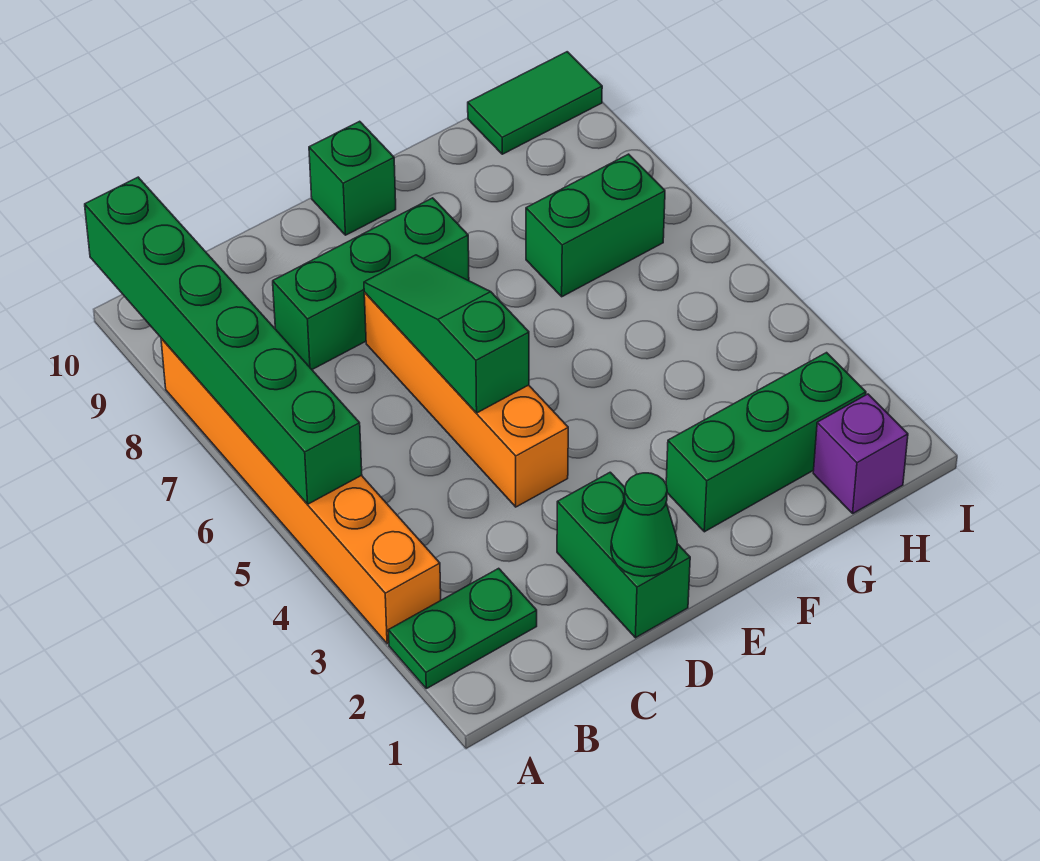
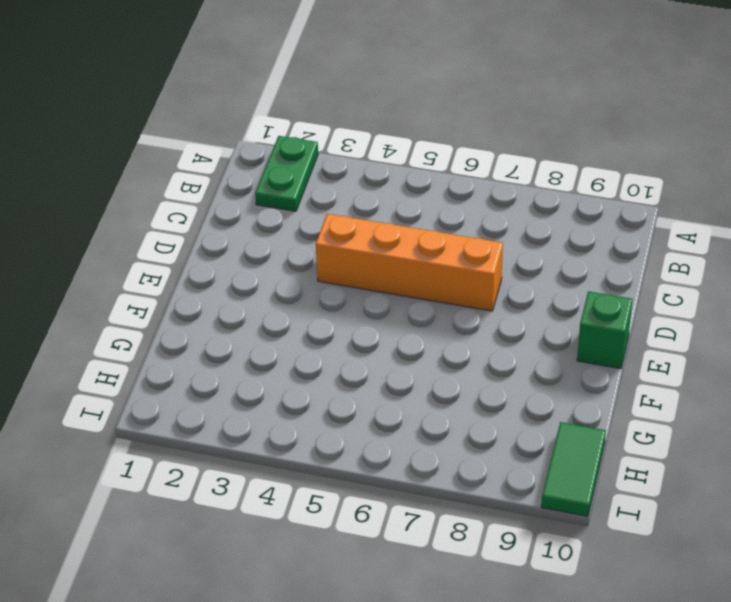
none -> orange 1x6 brick [161,339,441,644]
none -> green 1x3 brick [273,198,469,370]
none -> green 1x2 brick [557,472,690,638]

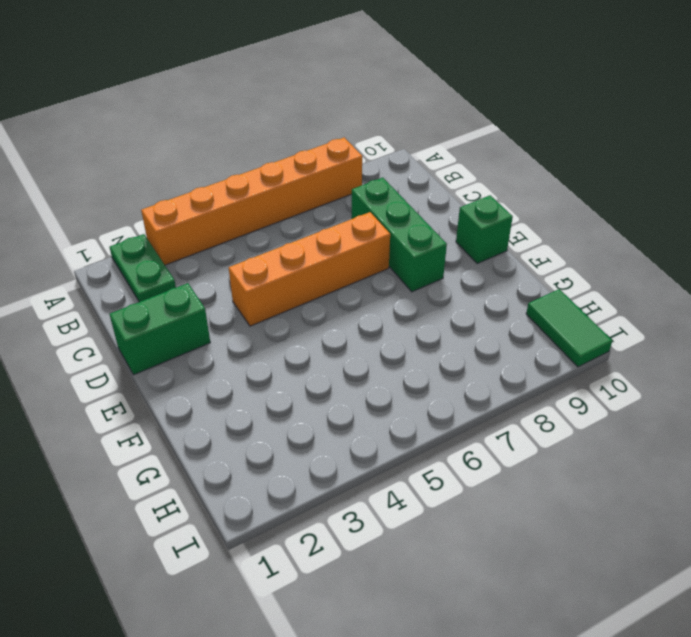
none -> green 1x3 brick [666,353,866,532]
none -> green 1x2 brick [526,154,665,297]
none -> purple 1x1 brick [813,394,908,513]

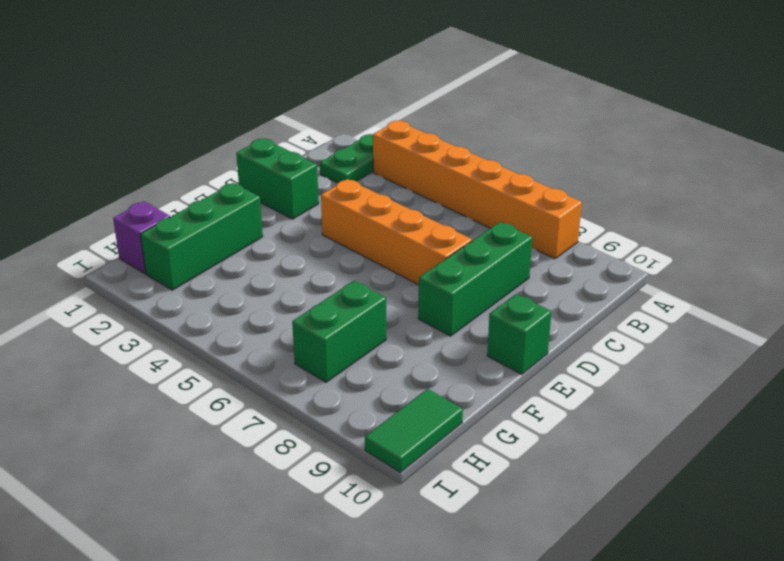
none -> green 1x6 brick [85,177,362,504]
none -> green 1x1 cone [611,473,677,577]
none -> green 1x3 slope [364,255,529,413]

